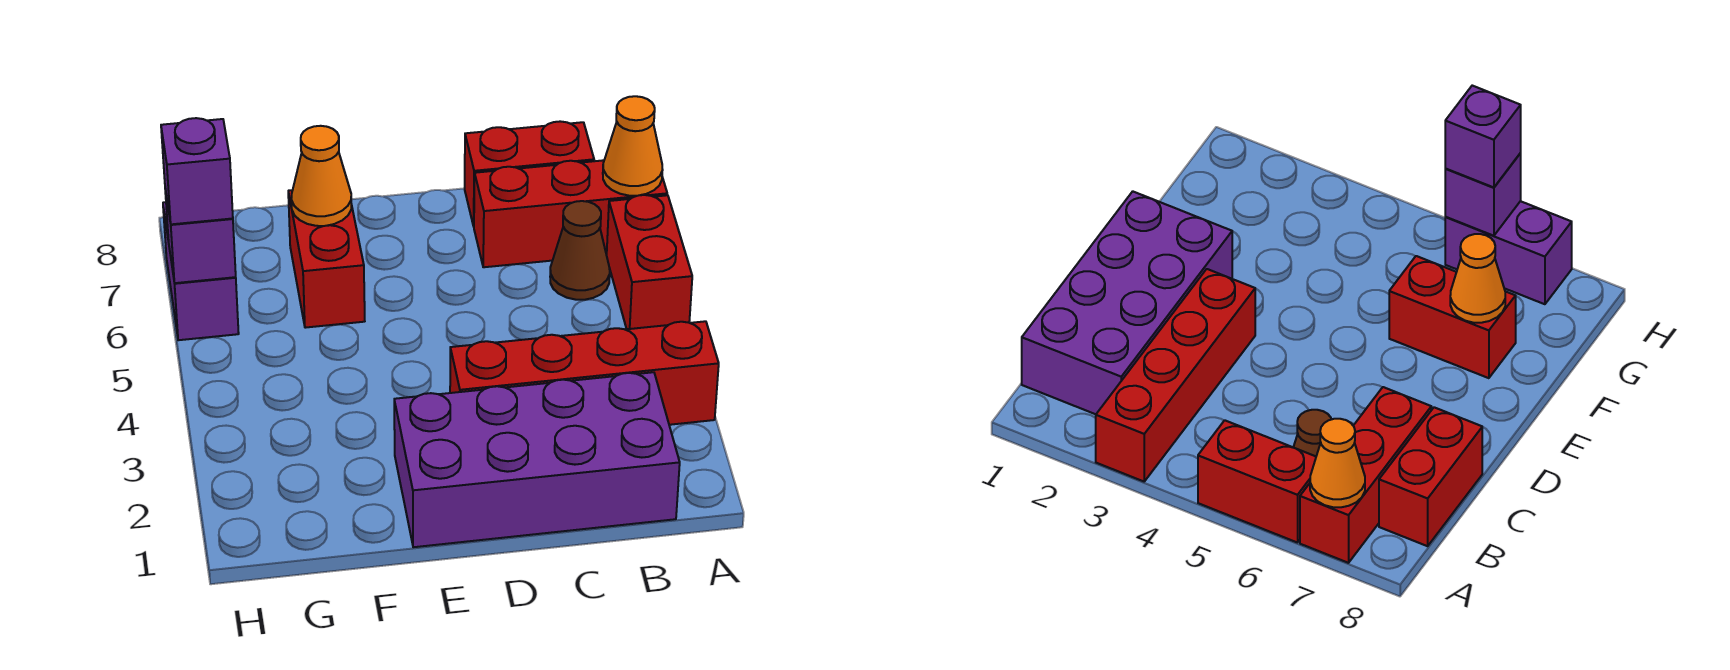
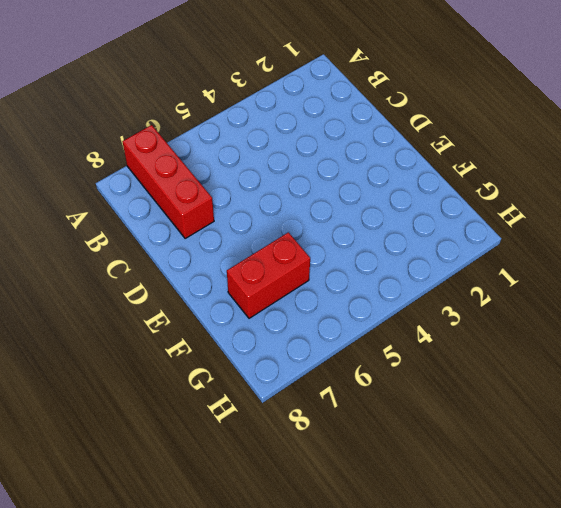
none -> red 1x4 brick [450,321,719,425]
none -> red 1x2 brick [607,195,692,329]
none -> purple 2x4 brick [394,372,680,547]

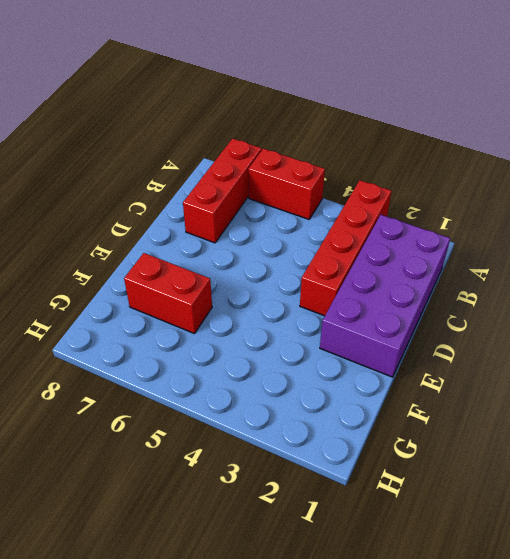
none -> brown 1x1 cone [550,201,610,300]
none -> red 1x2 brick [465,121,594,226]
none -> purple 1x2 brick [163,202,239,340]

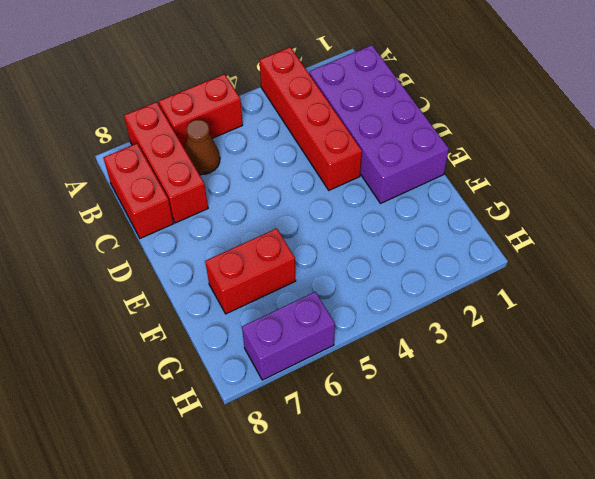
none -> orange 1x1 cone [603,96,663,196]
none -> orange 1x1 cone [291,126,351,226]
none -> purple 1x1 brick [165,189,236,283]

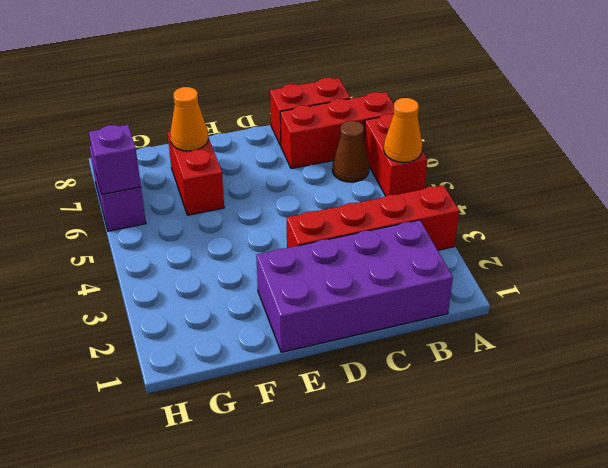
orange 1x1 cone [384,98,422,162] -> orange 1x1 cone moved to [603,96,663,196]
none -> purple 1x1 brick [161,118,233,224]

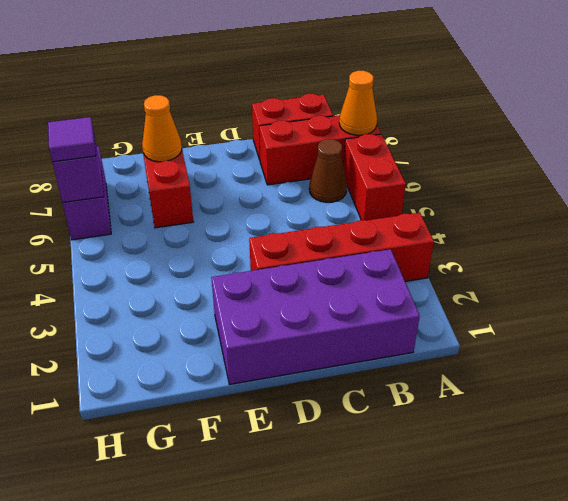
purple 1x1 tile [48,117,96,162] -> purple 1x1 brick [161,118,233,224]

